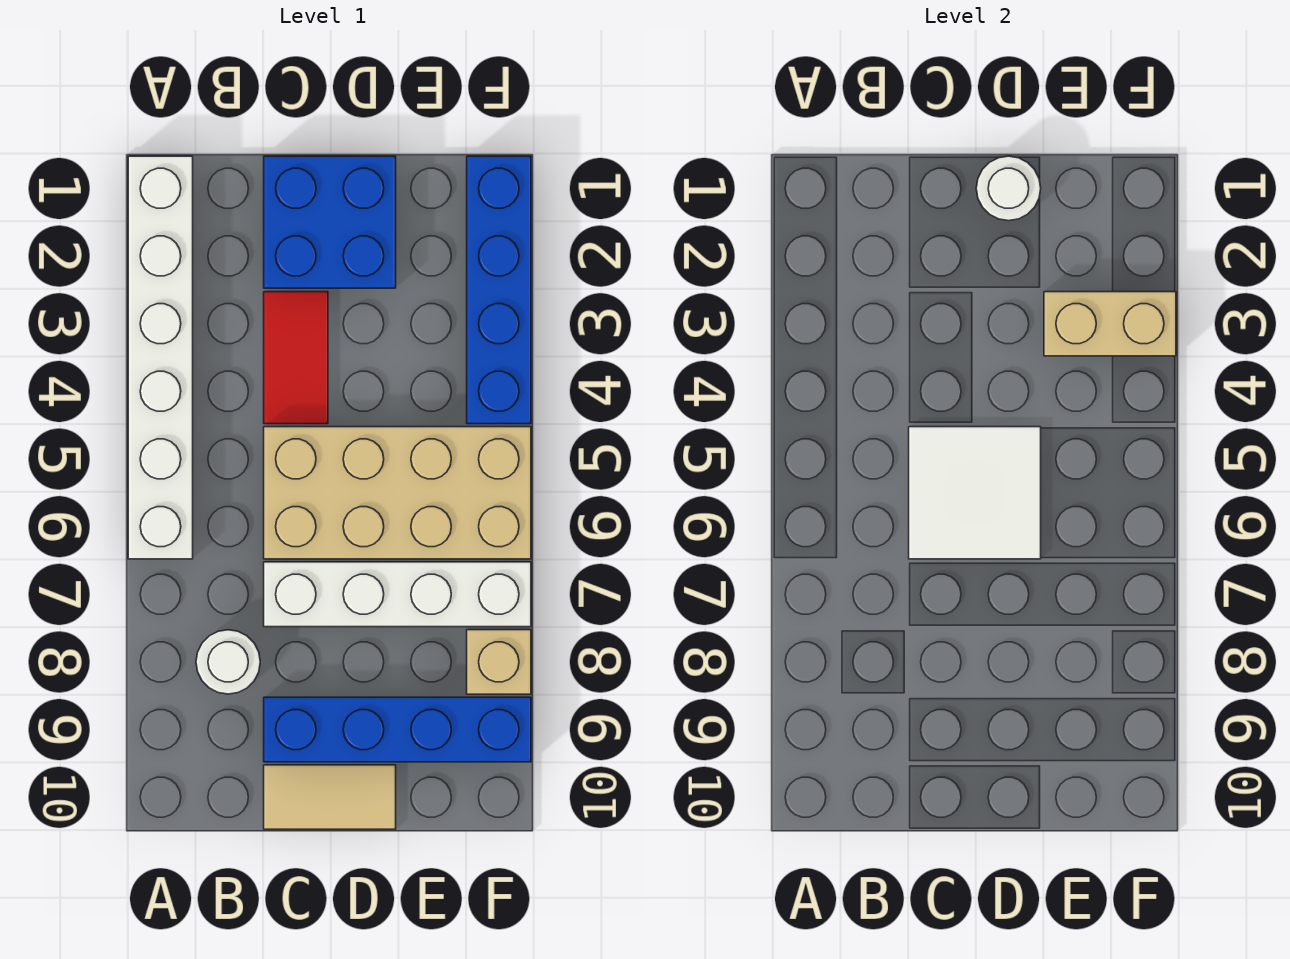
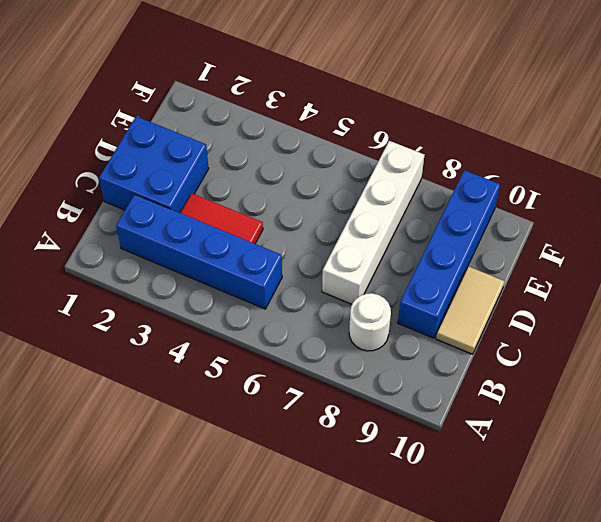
blue 1x4 brick [116,194,282,309] -> blue 1x4 brick moved to [467,156,531,424]
none -> white 1x6 brick [128,156,193,559]
none -> tan 2x4 brick [264,427,531,559]
none -> tan 1x1 brick [467,630,531,694]

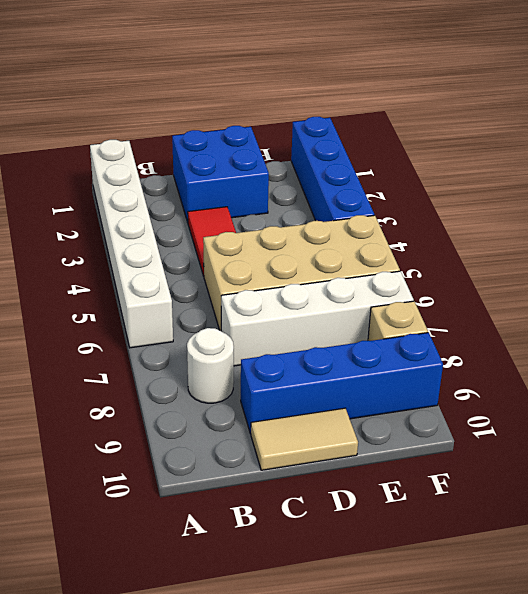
none -> white 2x2 tile [909,427,1041,559]
none -> white 1x1 round brick [976,156,1041,221]
none -> tan 1x2 brick [1044,292,1176,356]

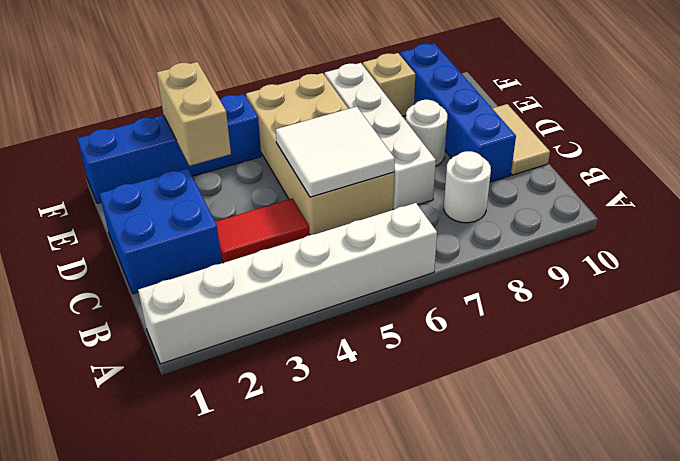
white 1x1 round brick [406,100,447,166] -> white 1x1 round brick moved to [976,156,1041,221]

